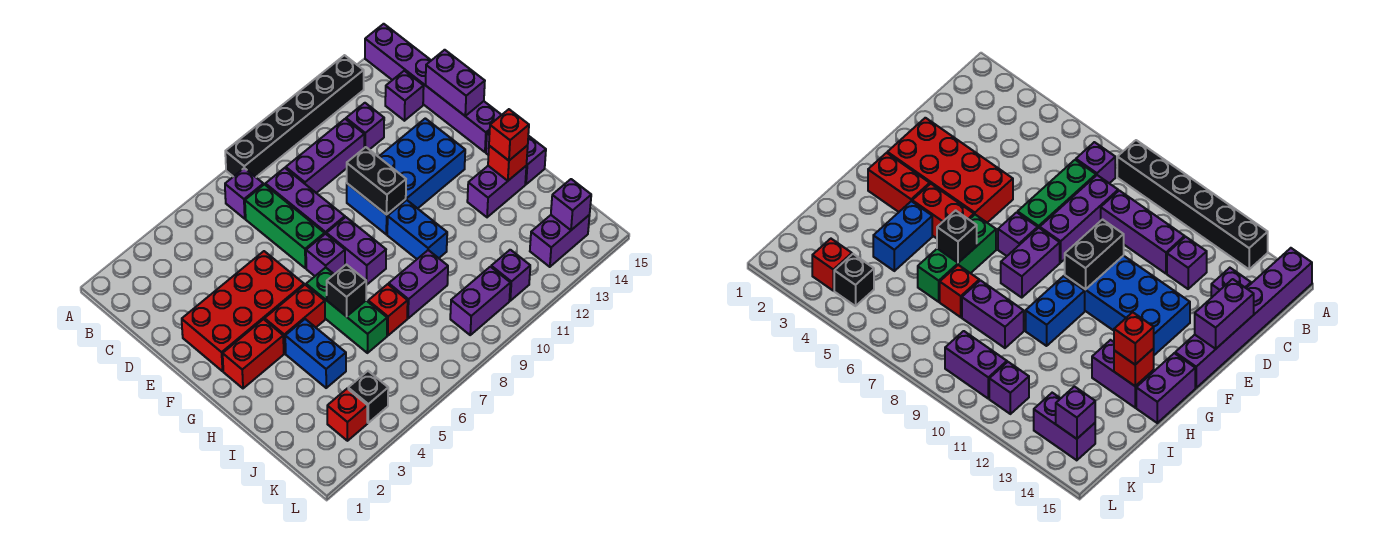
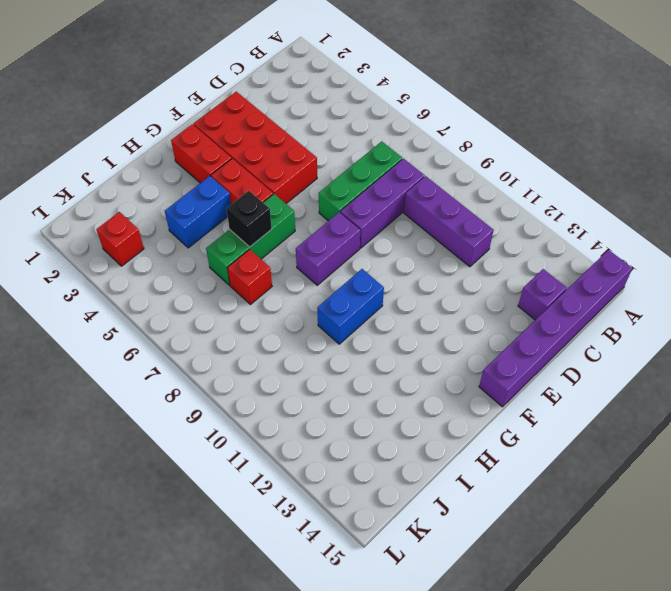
none -> black 1x6 brick [225,55,364,177]
none -> purple 1x1 brick [225,168,263,219]
none -> purple 1x1 brick [346,103,384,150]
none -> blue 2x4 brick [347,118,465,234]

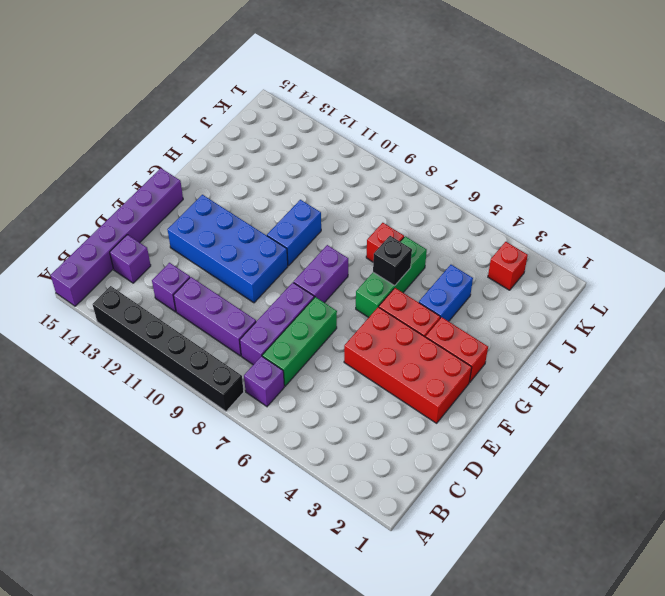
none -> purple 1x1 brick [306,234,345,276]
none -> purple 1x2 brick [486,131,546,184]
none -> purple 1x2 brick [467,166,526,217]
none -> purple 1x2 brick [389,250,448,318]

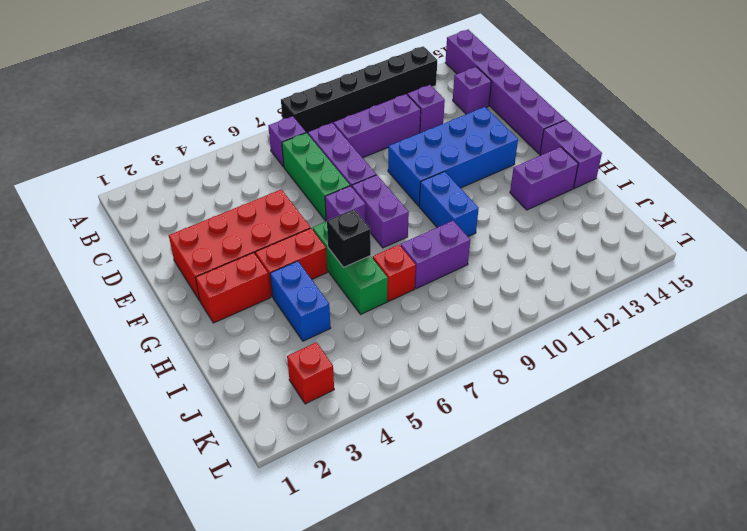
none -> black 1x1 brick [348,371,388,423]
none -> purple 1x2 brick [450,267,510,335]
none -> purple 1x1 brick [491,250,530,301]
none -> purple 1x2 brick [530,215,590,267]

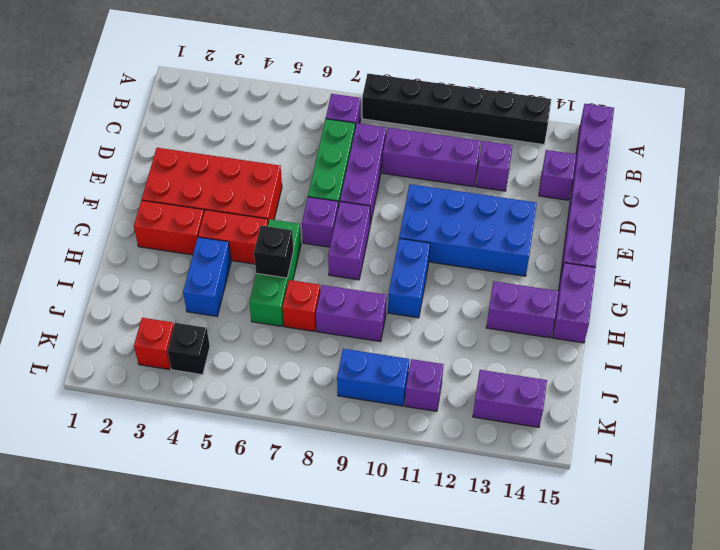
blue 1x2 brick [337,349,409,406] -> purple 1x2 brick [450,267,510,335]
none -> purple 1x2 brick [426,50,485,116]
none -> black 1x2 brick [347,147,406,215]
none -> red 1x1 brick [488,145,528,181]
none -> purple 1x1 brick [551,179,591,230]

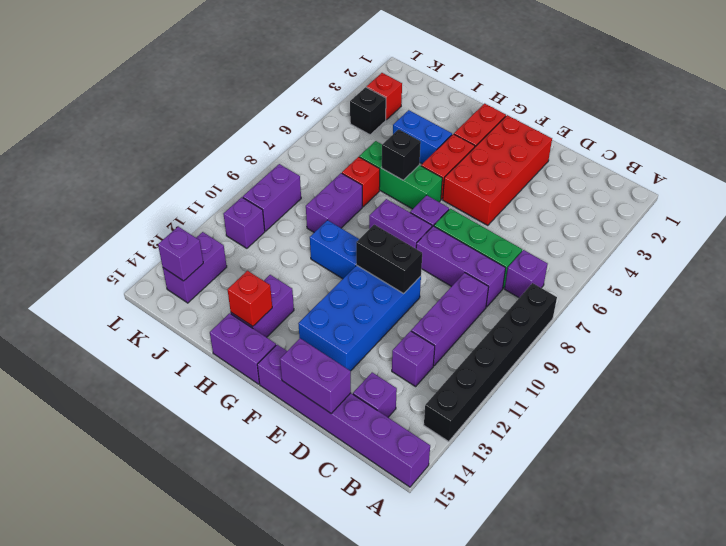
none -> red 1x1 brick [489,109,529,160]

